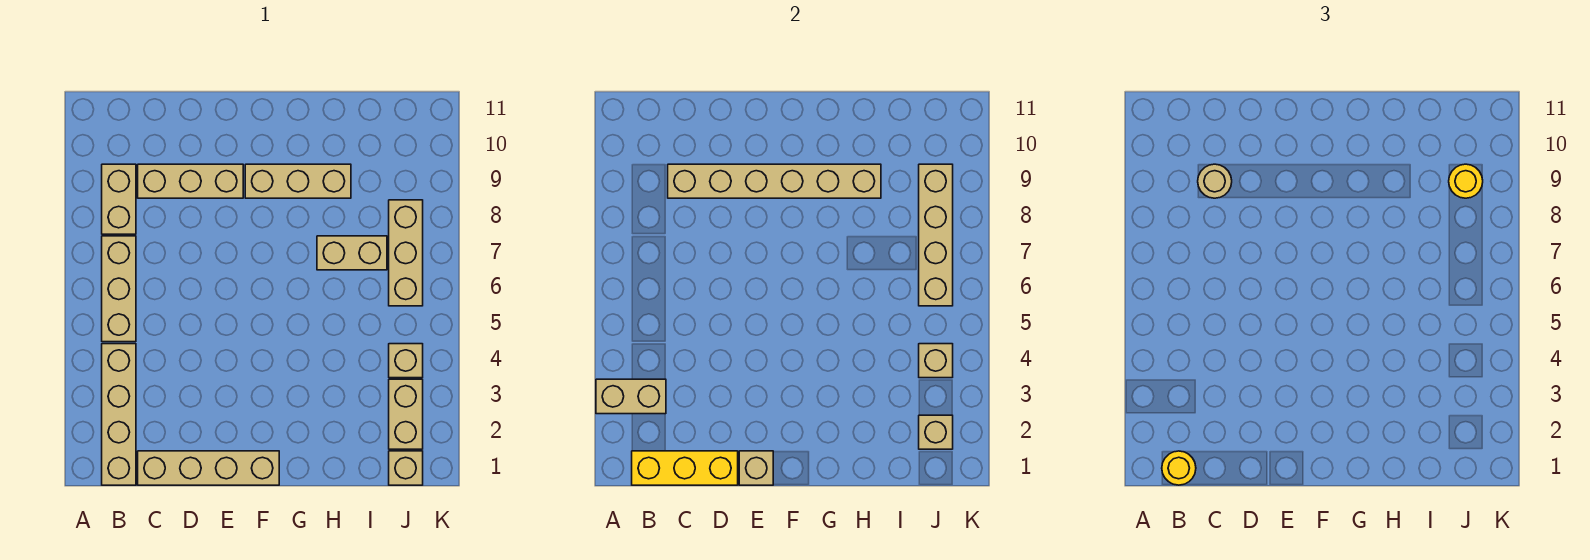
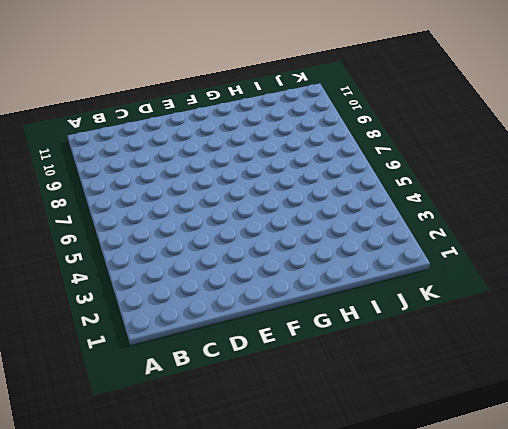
none -> tan 1x4 brick [102,344,136,485]
none -> tan 1x3 brick [102,236,136,342]
none -> tan 1x2 brick [102,164,136,234]

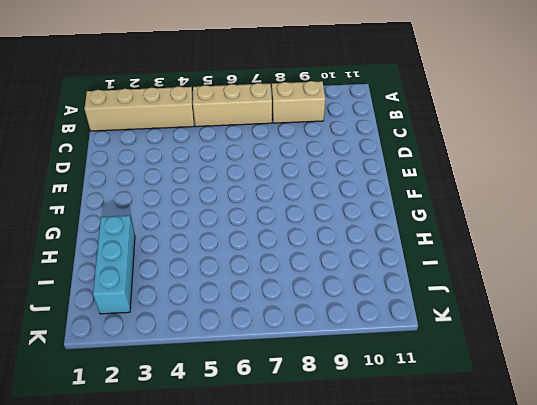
cyan 1x3 brick [93,216,135,314] -> tan 1x2 brick [389,379,423,449]
none -> tan 1x4 brick [138,451,279,485]
none -> tan 1x3 brick [138,164,243,198]
none -> tan 1x3 brick [245,164,351,198]

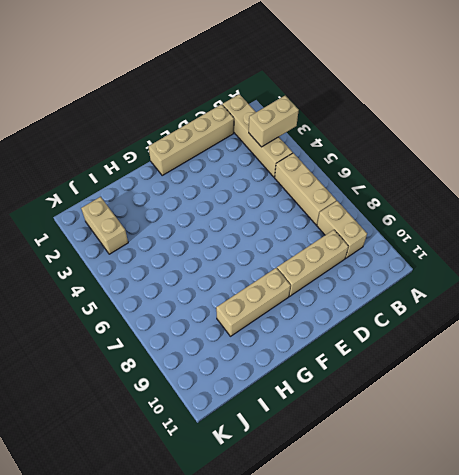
none -> tan 1x2 brick [317,236,387,270]
none -> tan 1x1 brick [389,451,423,485]
none -> tan 1x1 brick [389,344,423,378]

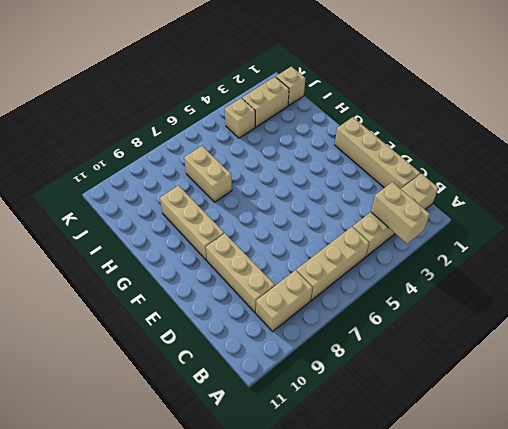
none -> tan 1x3 brick [389,200,423,306]
none -> yellow 1x3 brick [632,451,738,485]
none -> tan 1x6 brick [668,164,881,198]

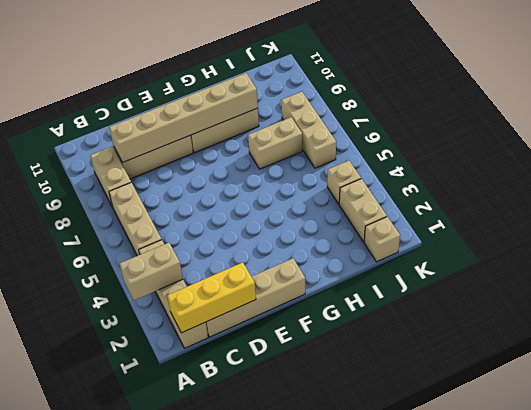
none -> tan 1x1 brick [739,451,773,485]
none -> tan 1x1 brick [919,415,953,449]
none -> tan 1x1 brick [919,344,953,378]

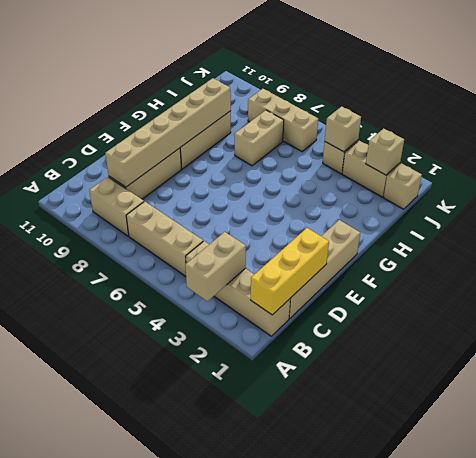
none -> tan 1x1 brick [739,451,773,485]
none -> tan 1x4 brick [919,164,953,306]
none -> yellow 1x1 round brick [1162,451,1196,485]

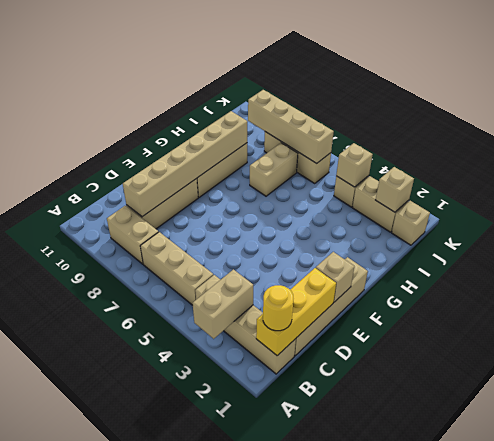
none -> tan 1x1 round brick [1198,164,1232,198]
none -> yellow 1x1 round brick [1449,164,1483,198]

